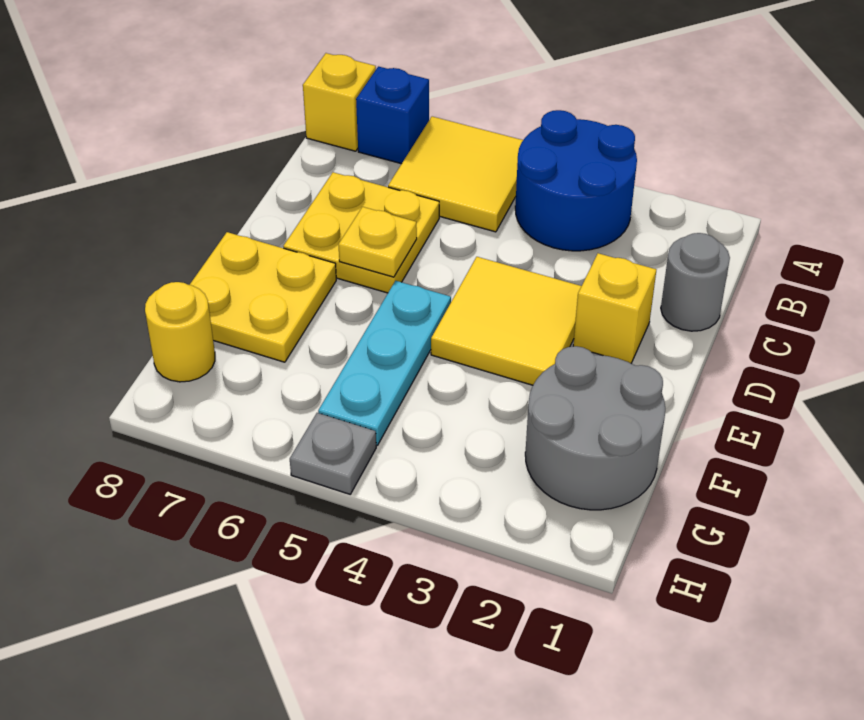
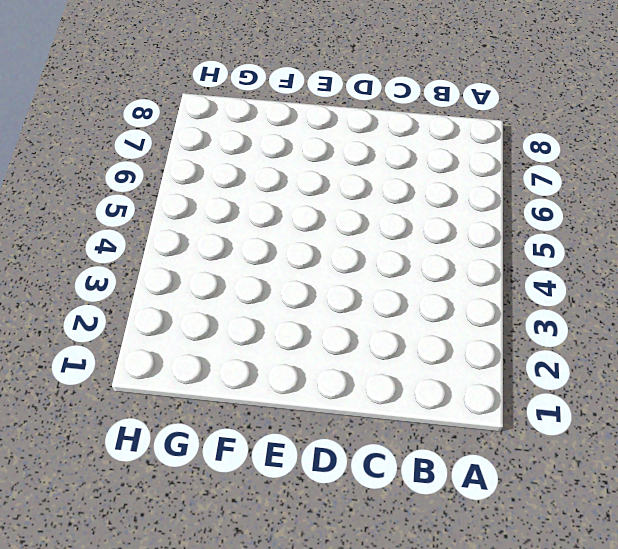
none -> blue 2x2 round brick [515,110,637,251]
none -> yellow 2x2 tile [388,116,523,232]
none -> blue 1x1 brick [356,67,429,164]

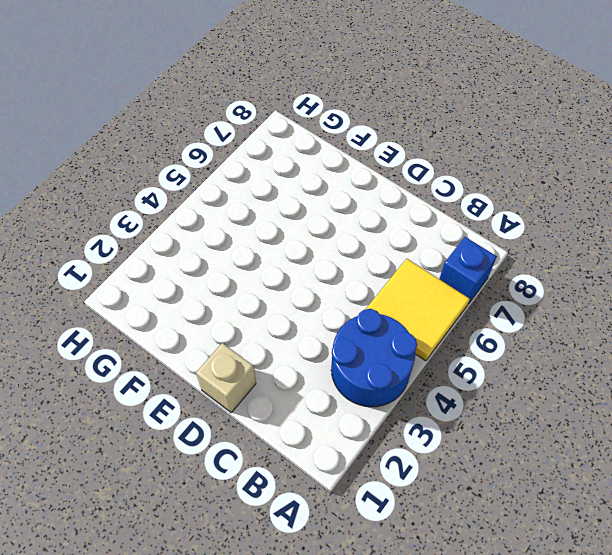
tan 1x1 brick [196,343,256,412] -> none
none -> yellow 1x1 brick [303,53,376,151]
none -> grey 1x1 round brick [661,233,730,331]
none -> yellow 2x2 plate [283,172,439,293]

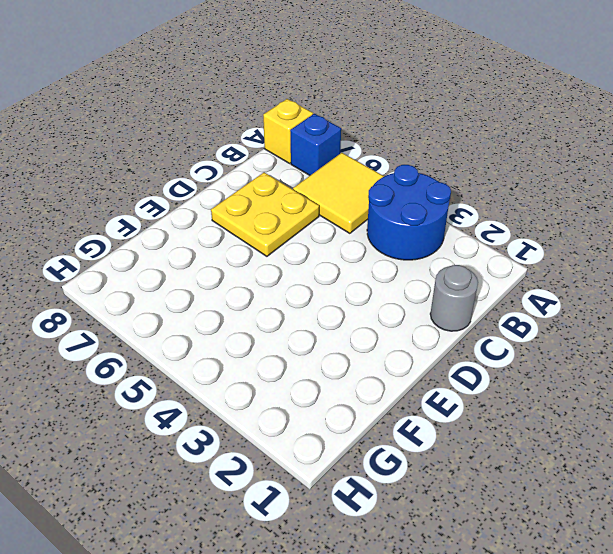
none -> yellow 1x1 brick [573,253,656,363]
none -> yellow 2x2 tile [431,257,581,385]
none -> cyan 1x3 plate [318,281,451,445]

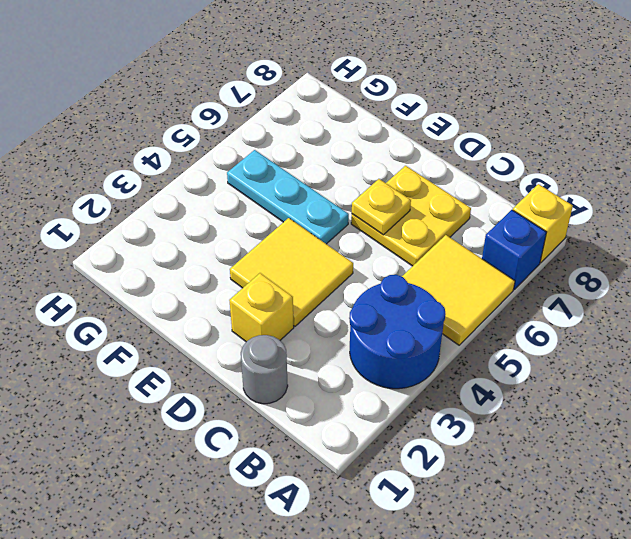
none -> yellow 2x2 plate [190,232,336,362]
none -> grey 2x2 round brick [525,346,665,510]
none -> yellow 1x1 round brick [145,282,215,382]

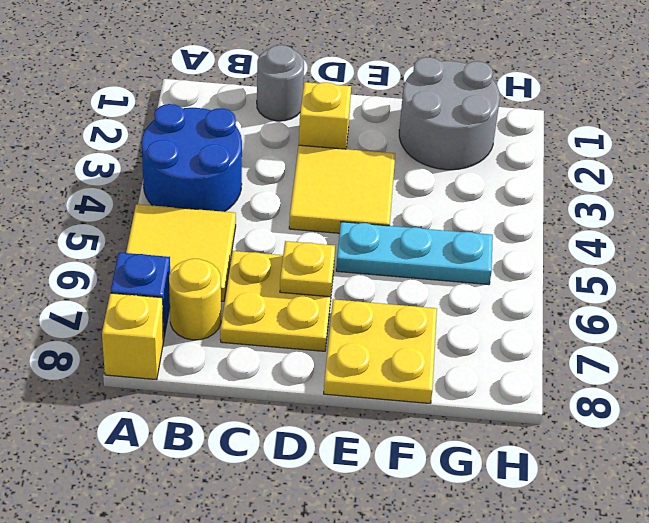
yellow 1x1 round brick [169,259,221,340] -> yellow 1x1 round brick moved to [145,282,215,382]
none -> grey 1x1 plate [290,413,376,494]

